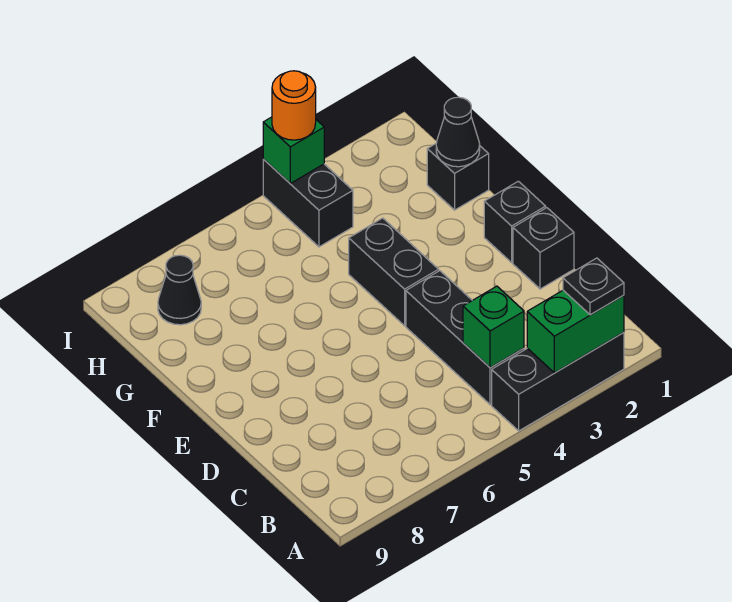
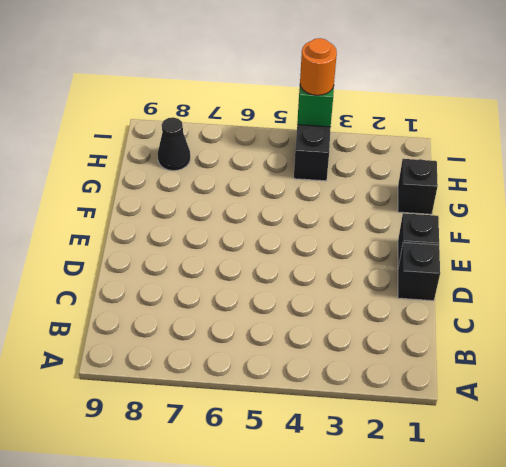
none -> black 1x3 brick [492,332,624,431]
none -> black 1x3 brick [406,271,524,405]
none -> black 1x2 brick [349,218,439,326]

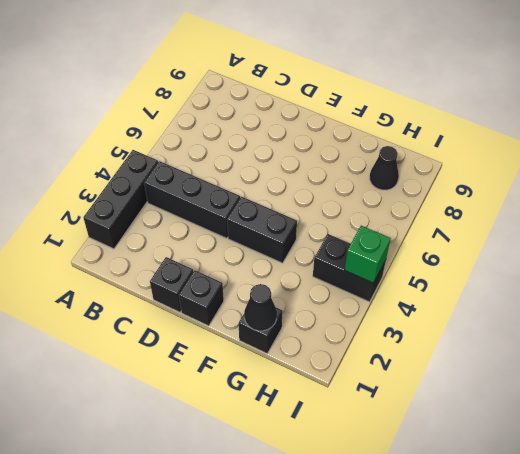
none -> green 1x2 brick [527,290,624,373]
none -> green 1x1 brick [463,286,524,368]
none -> black 1x1 plate [563,258,624,315]

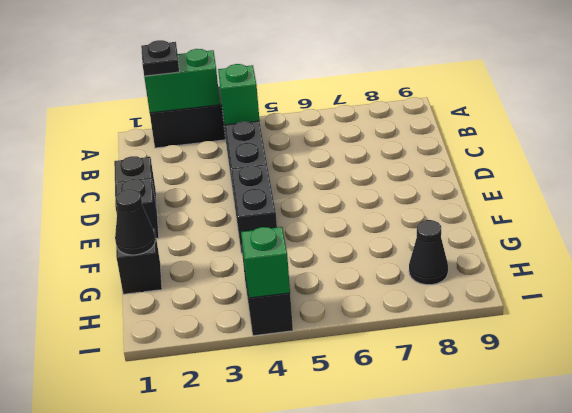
none -> orange 1x1 round brick [272,71,316,140]

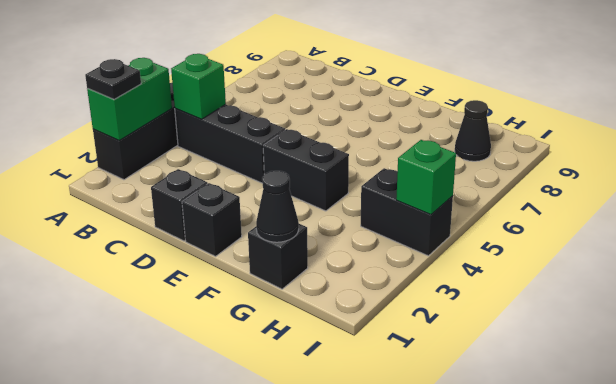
none -> orange 1x1 round brick [272,71,316,140]

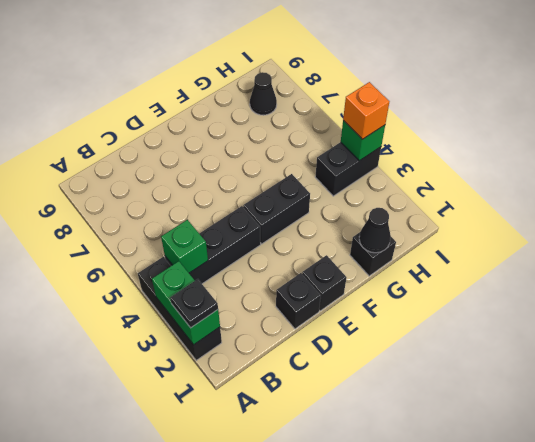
orange 1x1 brick [343,82,389,139] -> orange 1x1 round brick [272,71,316,140]

